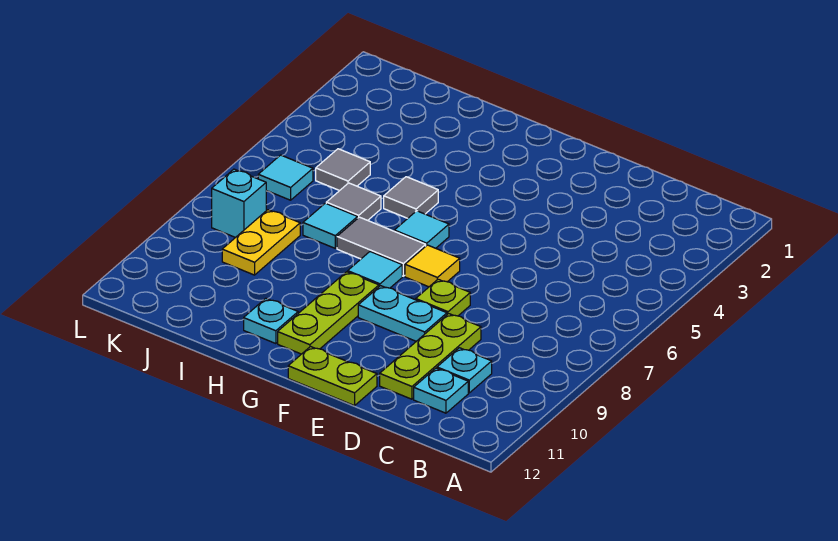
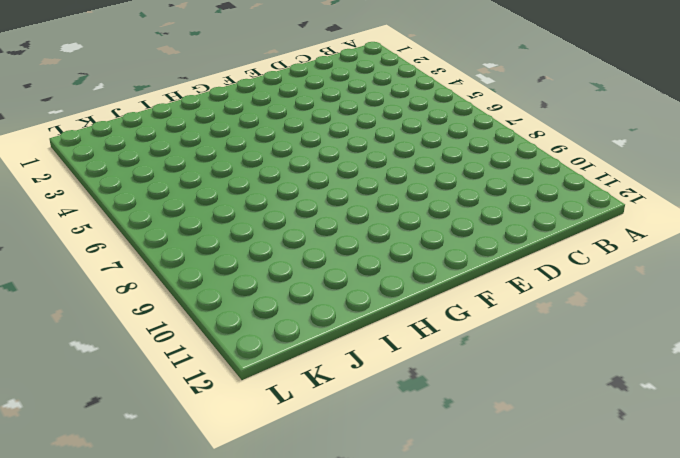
none -> cyan 1x1 plate [437,348,492,393]
none -> cyan 1x1 plate [414,368,468,413]
none -> lime 1x3 plate [380,314,481,399]

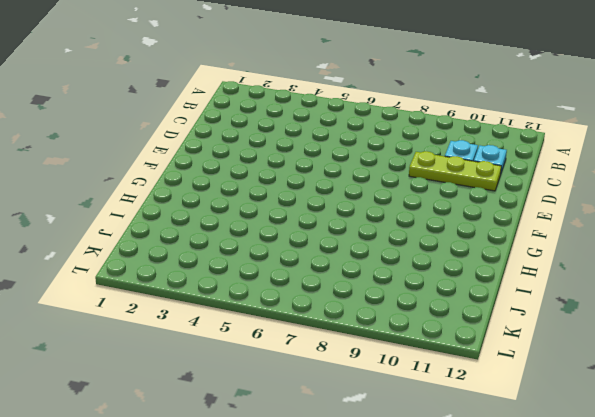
none -> lime 1x1 plate [416,279,470,316]
none -> cyan 1x2 plate [358,286,447,341]
none -> lime 1x2 plate [288,347,377,406]

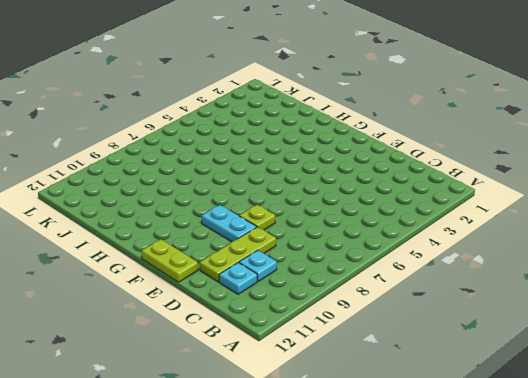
none -> yellow 1x1 tile [405,245,460,287]
none -> cyan 1x1 tile [394,211,449,248]
none -> grey 1x2 tile [337,217,426,276]

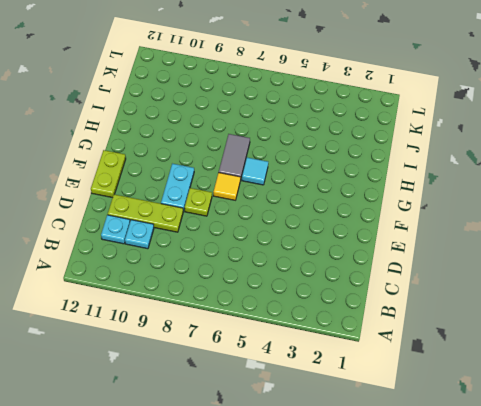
none -> cyan 1x1 tile [348,252,402,288]
none -> lime 1x3 plate [278,272,379,354]
none -> grey 1x1 tile [384,177,438,218]

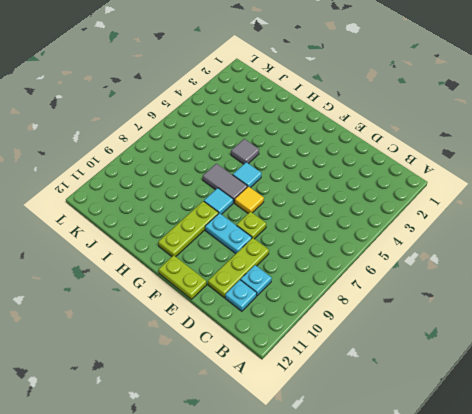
none -> cyan 1x1 plate [244,298,298,344]
none -> grey 1x1 tile [326,183,381,220]
none -> cyan 1x1 tile [303,203,358,248]

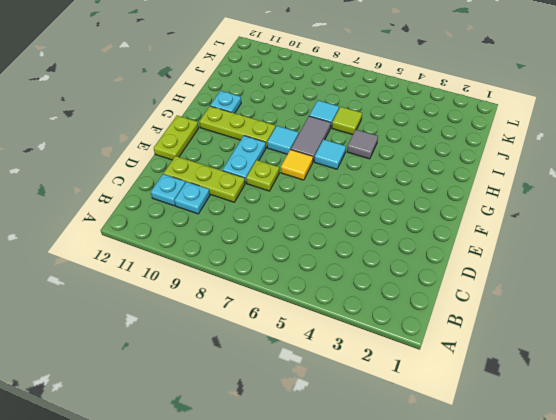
lime 1x1 tile [332,107,362,135] -> grey 1x1 tile [326,183,381,220]
none -> grey 1x1 tile [316,149,370,191]
none -> yellow 1x2 plate [222,210,300,275]
none -> cyan 1x1 tile [258,155,313,200]

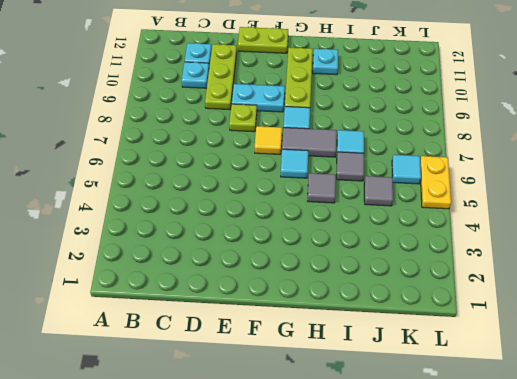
yellow 1x2 plate [420,156,451,209] -> yellow 1x2 plate moved to [222,210,300,275]
none -> cyan 1x1 brick [212,169,266,238]

